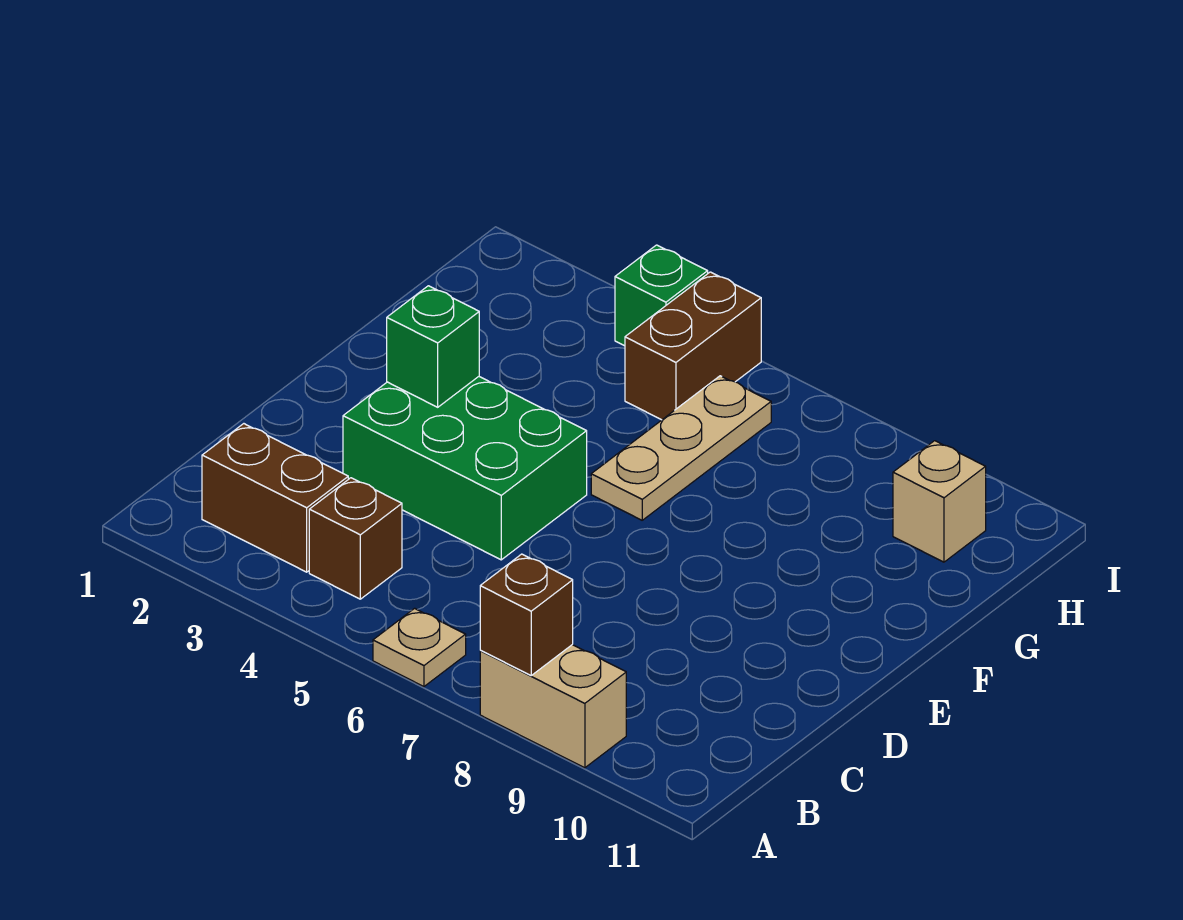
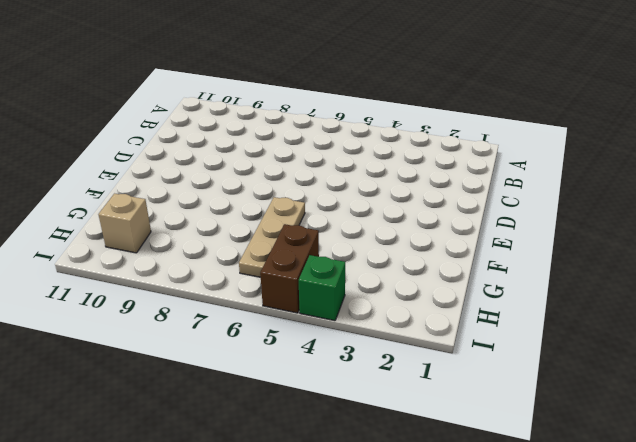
none -> tan 1x1 plate [373,608,466,687]
none -> tan 1x2 brick [480,645,626,768]

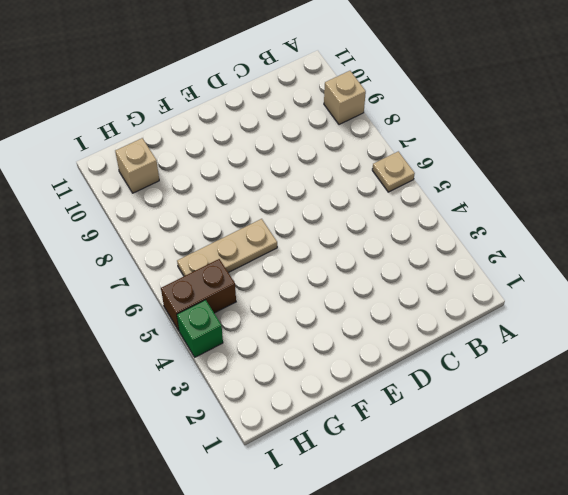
tan 1x1 brick [324,71,366,125] -> tan 1x2 brick [480,645,626,768]
none -> brown 1x2 brick [202,424,348,572]
none -> brown 1x1 brick [309,478,402,599]

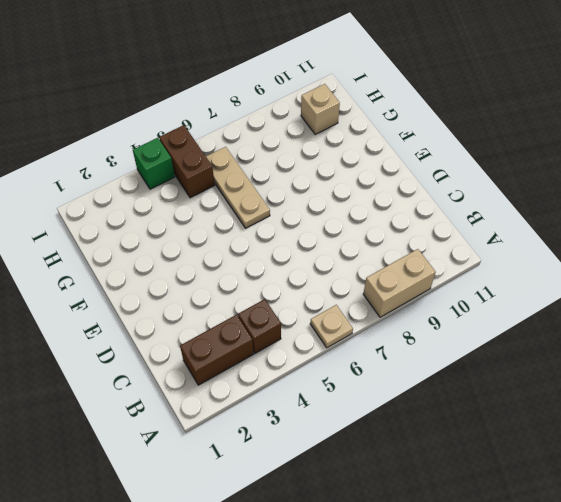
none -> green 2x3 brick [343,377,587,560]
none -> brown 1x1 brick [480,554,573,675]

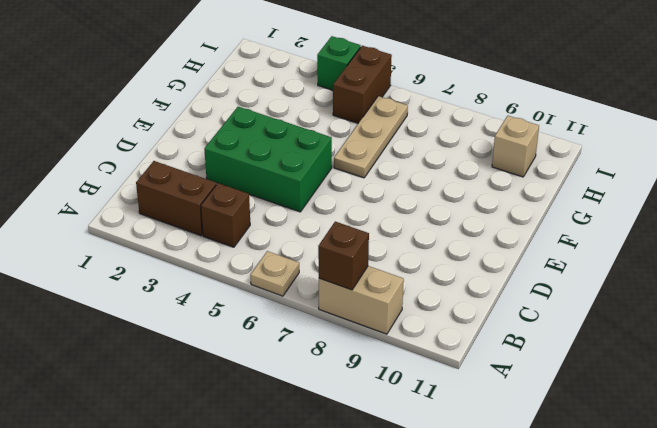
none -> green 1x1 brick [387,286,479,407]

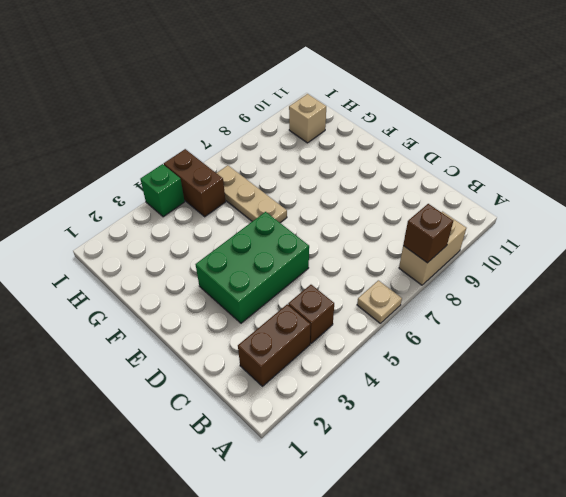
none -> green 1x1 brick [387,286,479,407]

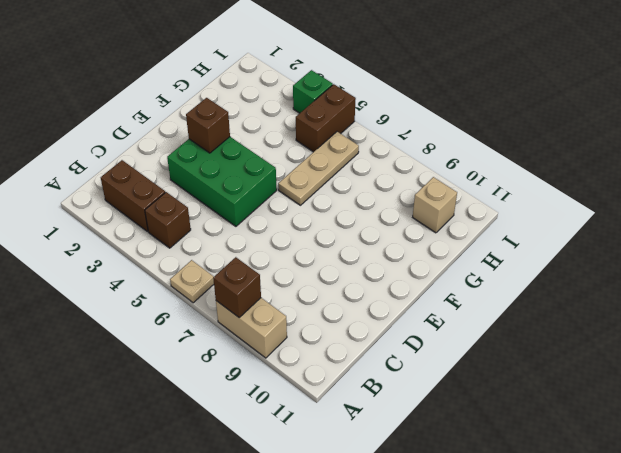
brown 1x1 brick [186,98,230,153] -> green 1x1 brick [387,286,479,407]

